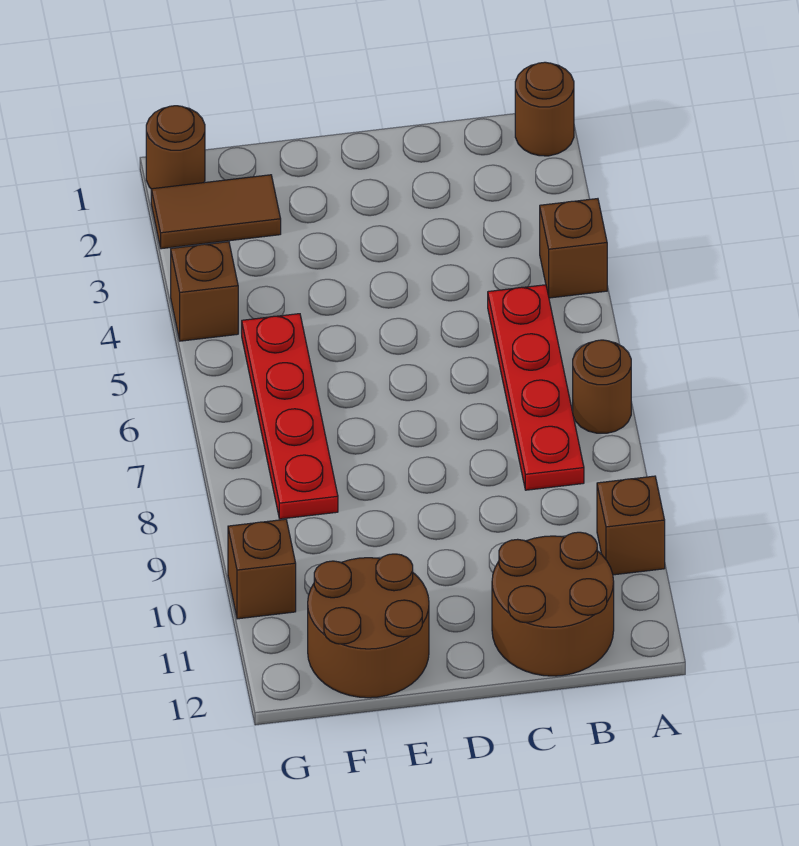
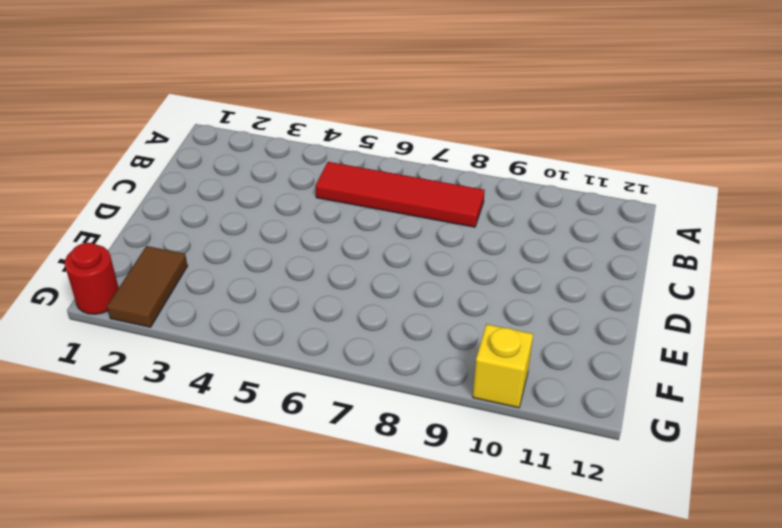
red 1x4 tile [315,162,485,227] -> red 1x4 plate [488,285,584,490]
red 1x1 round brick [65,243,119,314] -> brown 1x1 round brick [146,106,205,189]
yellow 1x1 brick [473,324,533,408] -> brown 1x1 brick [228,519,296,619]
none -> brown 1x1 round brick [515,62,574,156]
none -> brown 1x1 brick [540,199,607,298]
none -> brown 1x1 round brick [573,340,631,433]

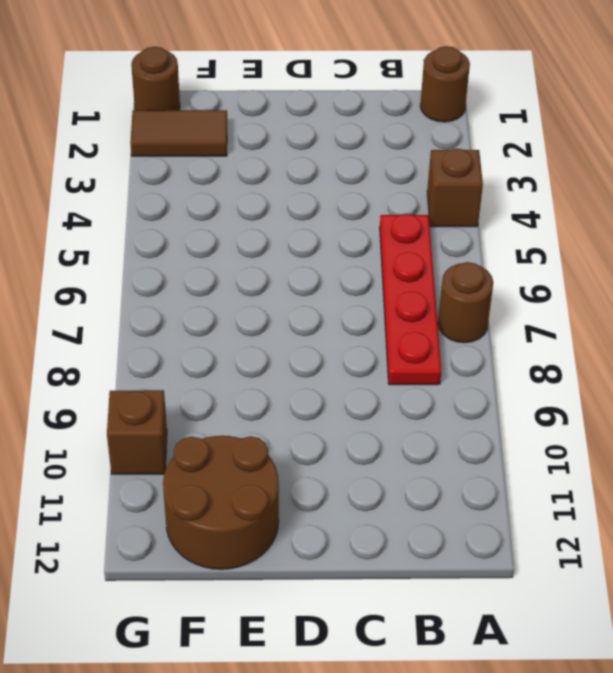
none -> brown 1x1 brick [597,476,665,575]
none -> brown 2x2 round brick [492,532,614,676]
none -> red 1x4 plate [242,314,338,519]

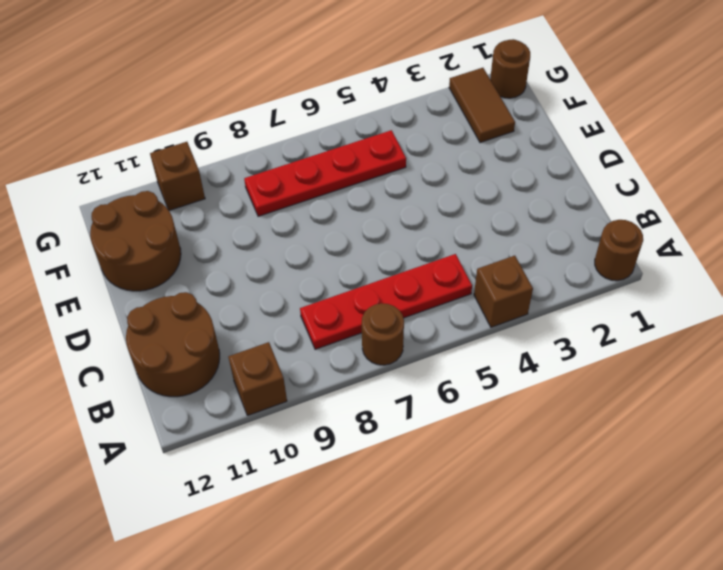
none -> brown 1x1 brick [171,242,238,341]

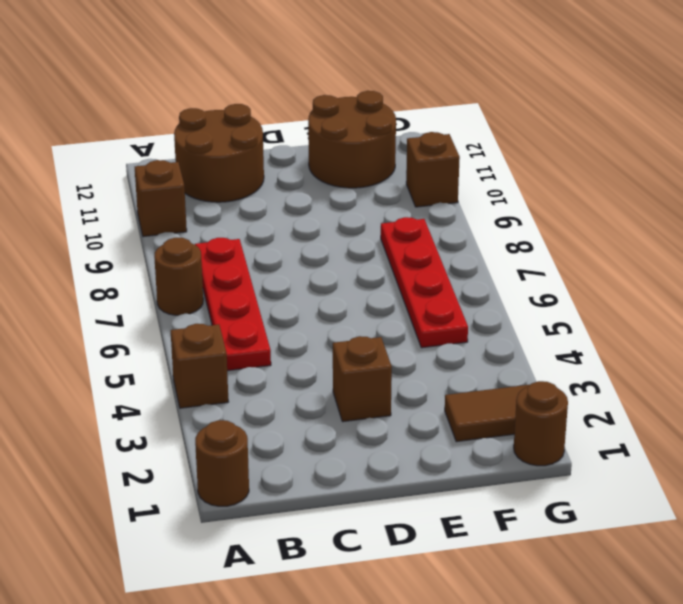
brown 1x1 brick [333,336,392,422] -> brown 1x1 brick moved to [171,242,238,341]

